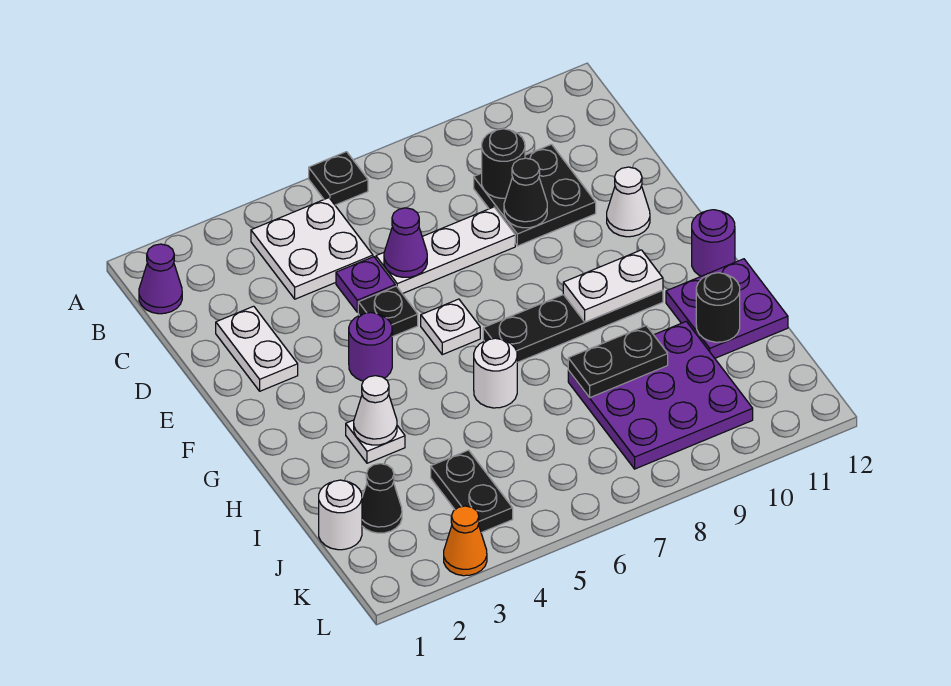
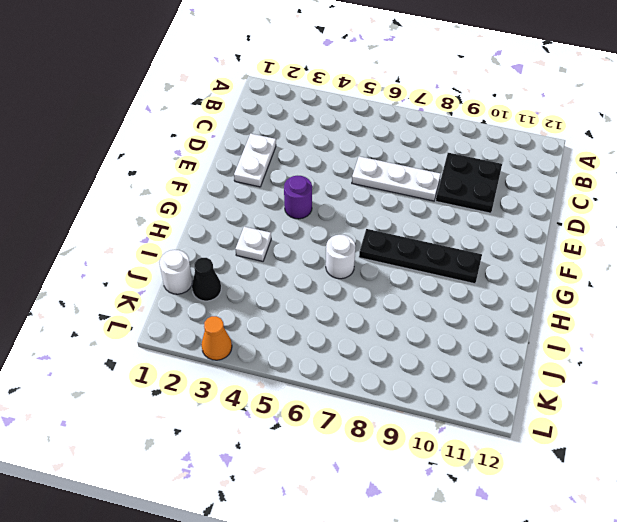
none -> black 1x1 plate [309,152,368,205]
none -> purple 1x1 cone [139,244,182,314]
none -> white 2x2 plate [251,198,373,299]

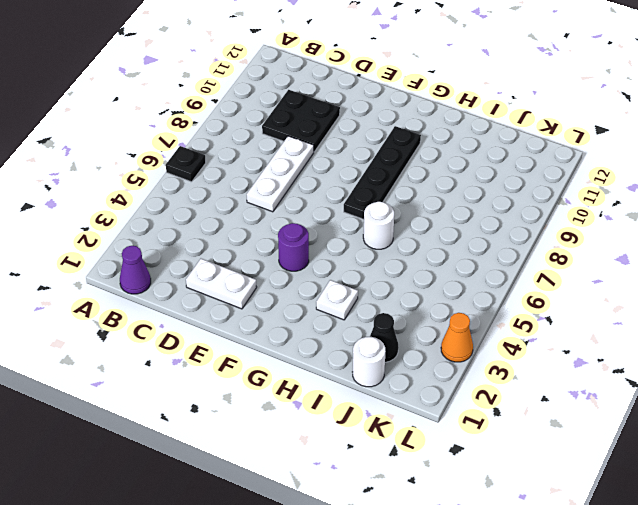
none -> white 2x2 plate [251,198,373,299]
none -> purple 1x1 plate [336,257,395,312]
none -> black 1x1 plate [358,286,418,337]

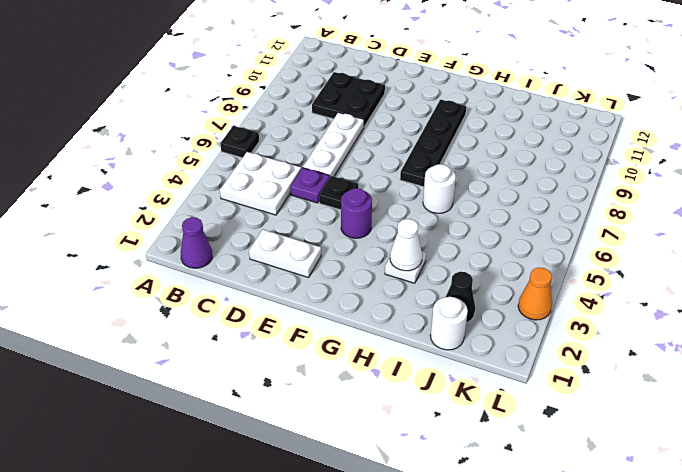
none -> white 1x1 cone [607,167,650,237]
none -> white 1x1 plate [421,299,480,355]
none -> purple 1x1 round brick [692,210,735,276]

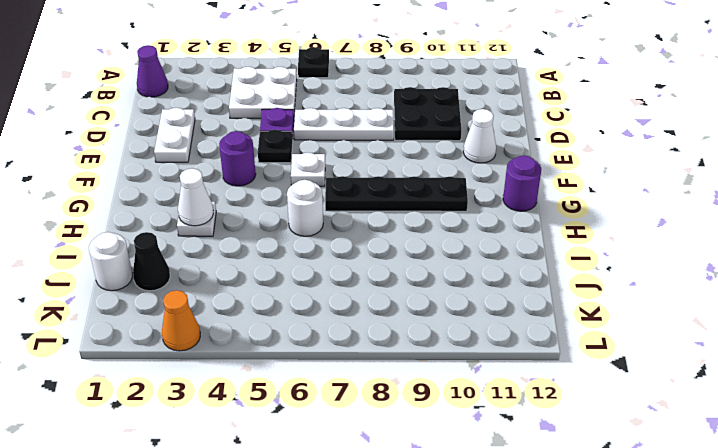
none -> purple 2x2 plate [666,259,788,358]
none -> purple 3x3 plate [568,321,753,469]
none -> black 1x2 plate [431,450,513,533]

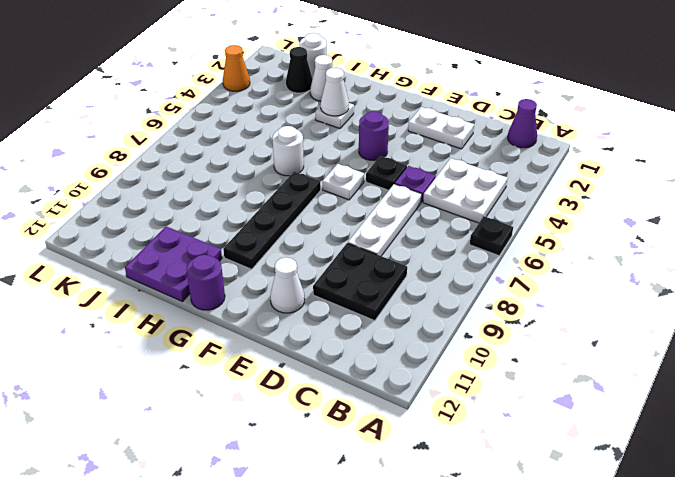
white 1x1 cone [310,55,332,101] -> none
none -> purple 3x3 plate [568,321,753,469]
none -> black 1x2 plate [431,450,513,533]
none -> black 1x1 round brick [482,129,525,198]

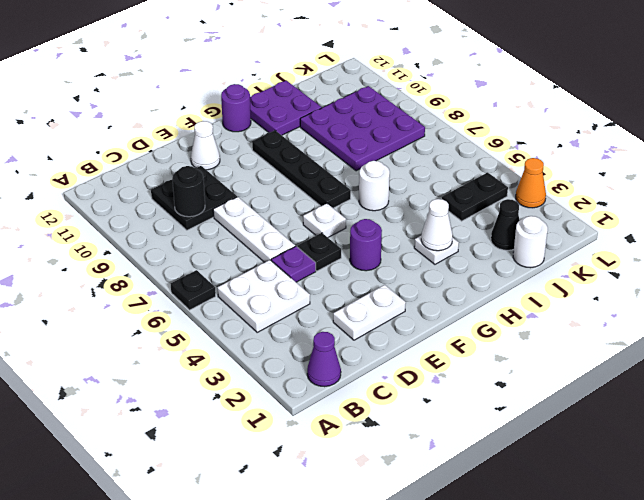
none -> purple 1x1 cone [384,208,427,277]
none -> black 1x1 cone [504,158,547,228]
none -> white 1x2 plate [563,250,663,322]

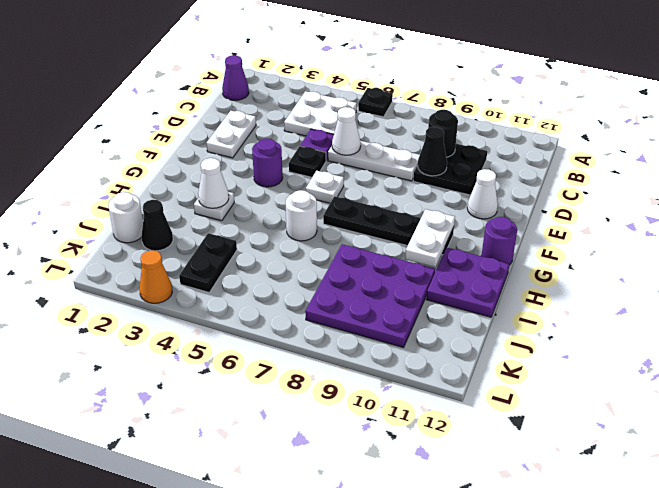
white 1x1 cone [332,107,361,155] -> purple 1x1 cone [384,208,427,277]
white 1x2 plate [405,209,455,267] -> white 1x2 plate turned to [563,250,663,322]
none -> black 1x2 plate [568,326,668,398]
none -> black 1x1 round brick [696,273,740,342]

